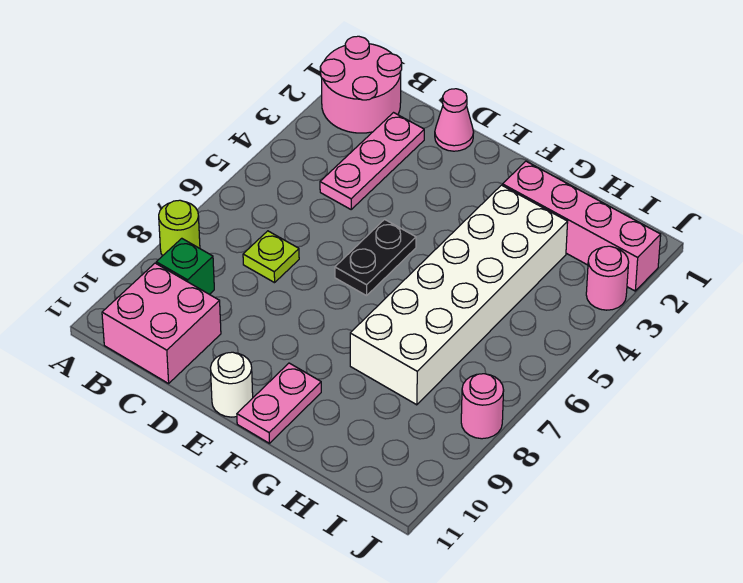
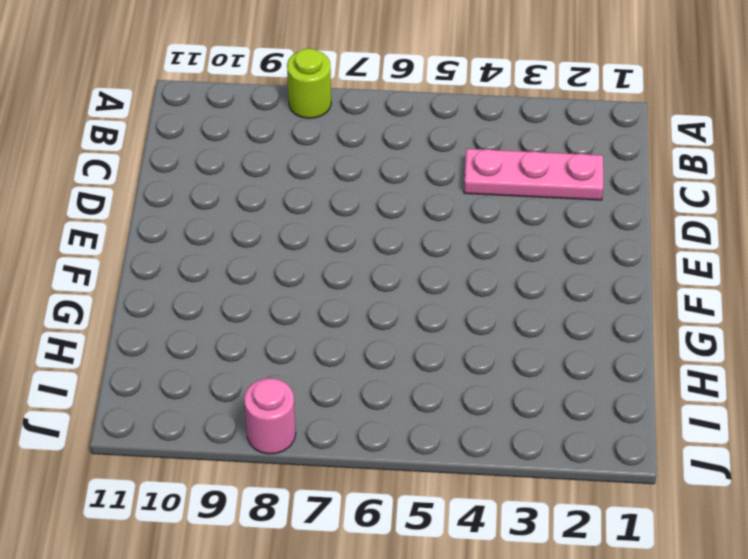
none -> pink 2x2 round brick [320,36,402,133]
none -> green 1x1 brick [156,238,214,295]
none -> pink 2x2 brick [102,263,221,383]

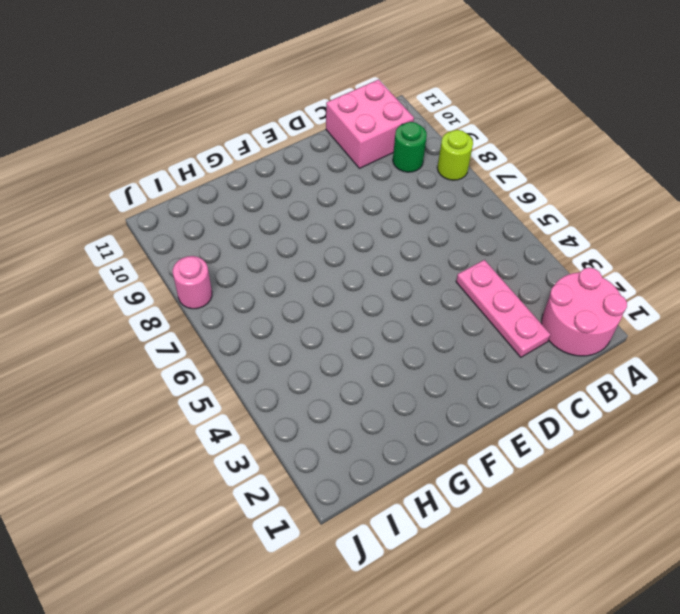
green 1x1 round brick [393,122,427,172] -> green 1x1 brick [156,238,214,295]
none -> lime 1x1 plate [243,231,299,283]
none -> pink 1x1 cone [435,89,474,151]
none -> black 1x2 plate [335,219,416,296]

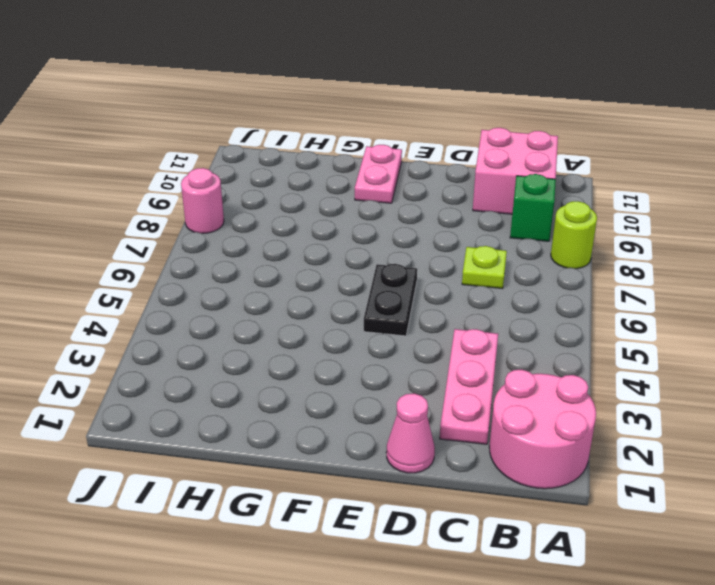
none -> white 1x1 round brick [211,352,253,417]
none -> pink 1x4 brick [503,161,661,291]
none -> white 2x6 brick [350,185,568,405]

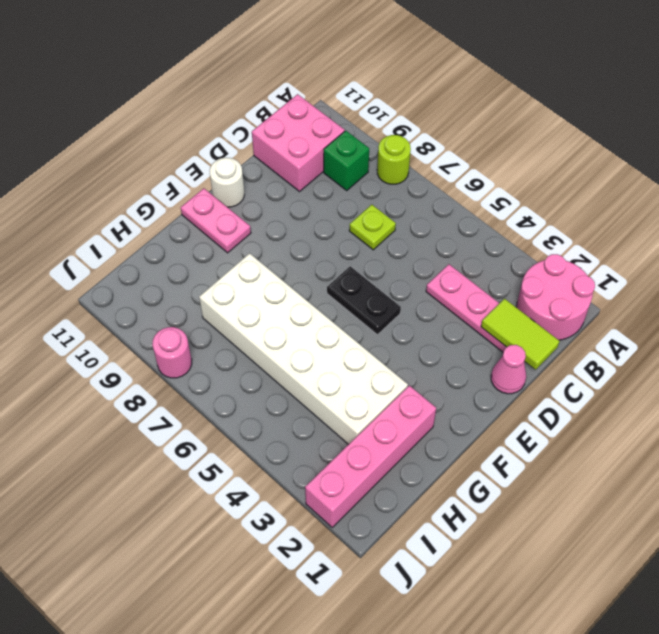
lime 1x2 tile [481,299,559,370] -> none
none -> pink 1x1 round brick [586,246,629,310]

